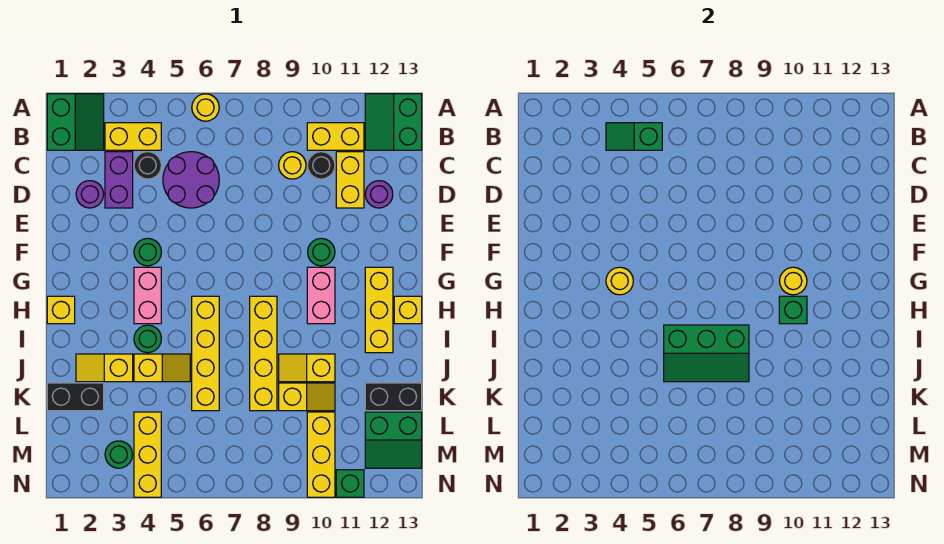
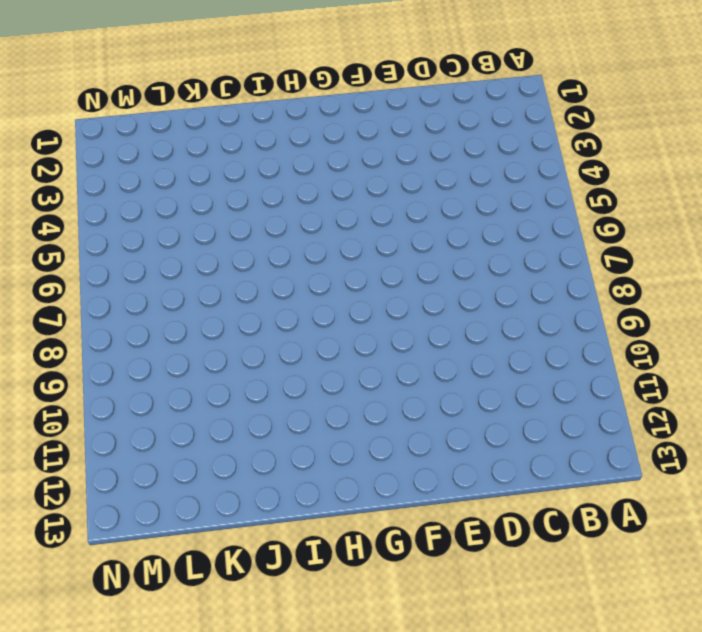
none -> green 2x2 slope [47,94,104,150]
none -> yellow 1x1 round brick [192,94,219,121]
none -> green 2x2 slope [365,94,422,150]
none -> yellow 1x2 brick [105,123,161,150]

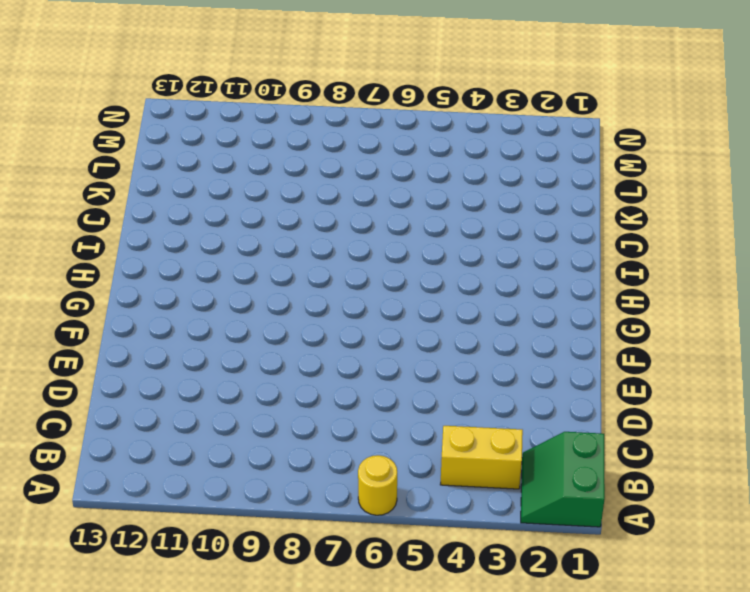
none -> green 2x2 slope [365,94,422,150]
none -> yellow 1x2 brick [307,123,364,150]
none -> purple 1x2 brick [105,152,133,208]
none -> black 1x1 round brick [134,152,161,179]

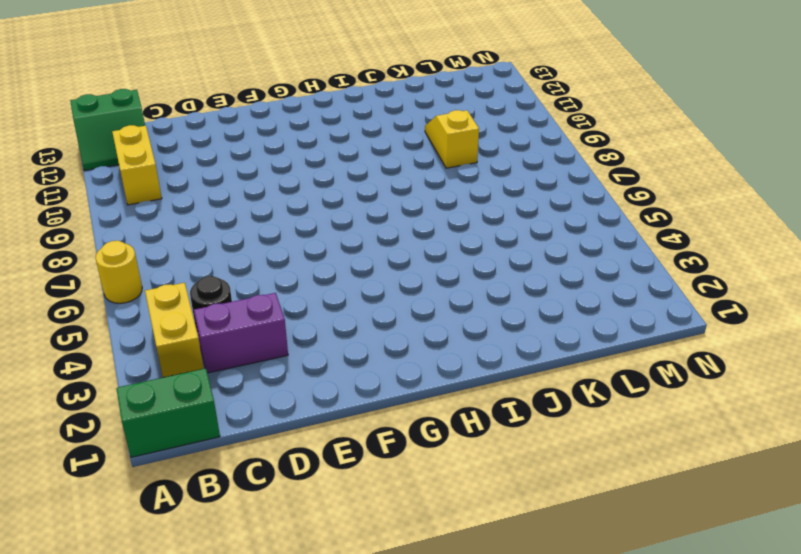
none -> purple 2x2 round brick [163,152,219,208]
none -> yellow 1x1 round brick [279,152,306,179]
none -> black 1x1 round brick [308,152,335,179]
none -> yellow 1x2 brick [336,152,364,208]

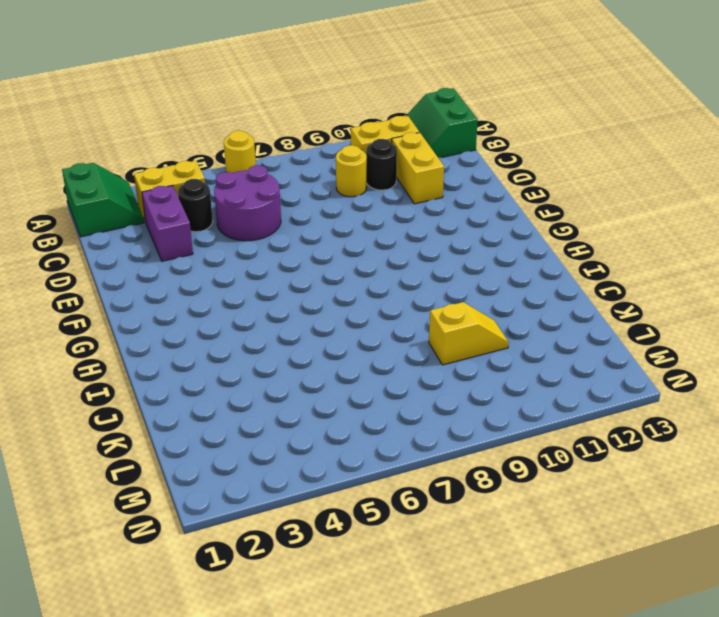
none -> purple 1x1 round brick [76,181,104,208]
none -> purple 1x1 round brick [365,181,393,208]
none -> green 1x1 round brick [134,238,161,266]
none -> green 1x1 round brick [308,238,335,266]

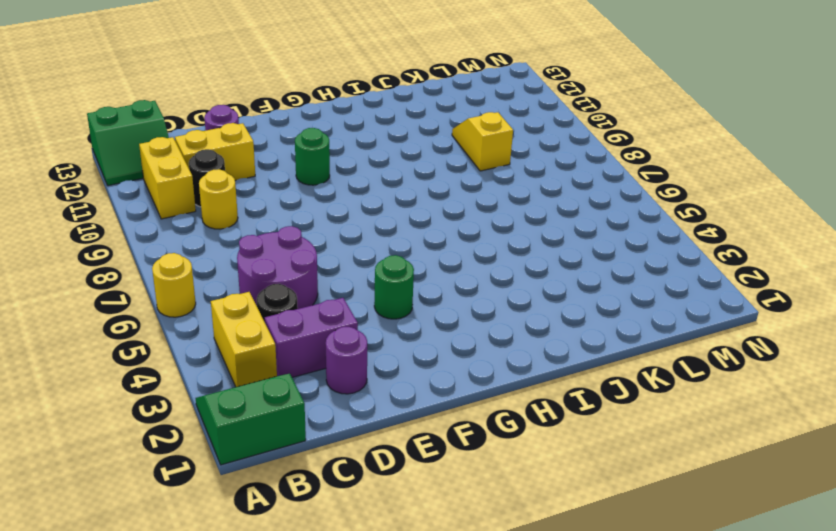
none -> pink 1x2 brick [134,267,161,324]
none -> pink 1x2 brick [307,267,335,324]
none -> yellow 1x3 brick [365,267,393,353]
none -> yellow 1x1 brick [47,296,75,324]

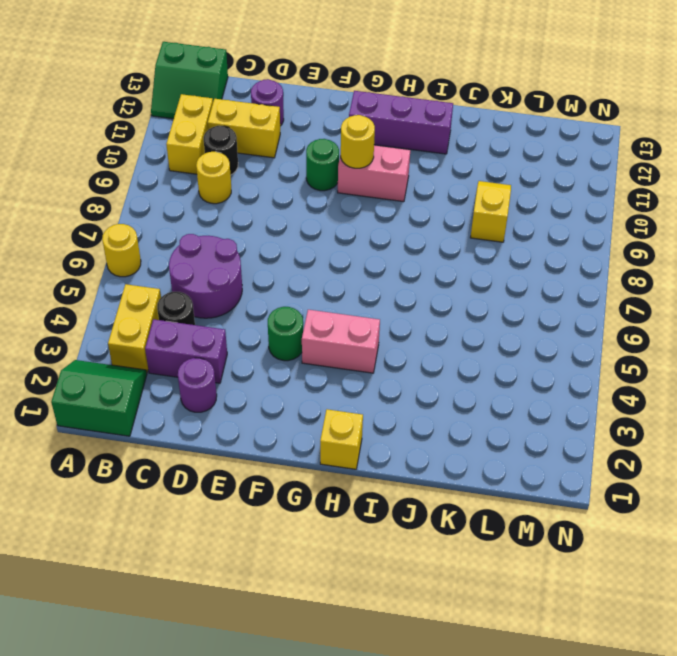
purple 1x3 brick [349,91,453,154] -> yellow 1x3 brick [365,267,393,353]
none -> yellow 1x4 brick [192,296,219,411]
none -> yellow 1x4 brick [250,296,277,411]
none -> yellow 1x1 brick [394,296,422,324]
none -> green 1x1 round brick [134,325,161,353]

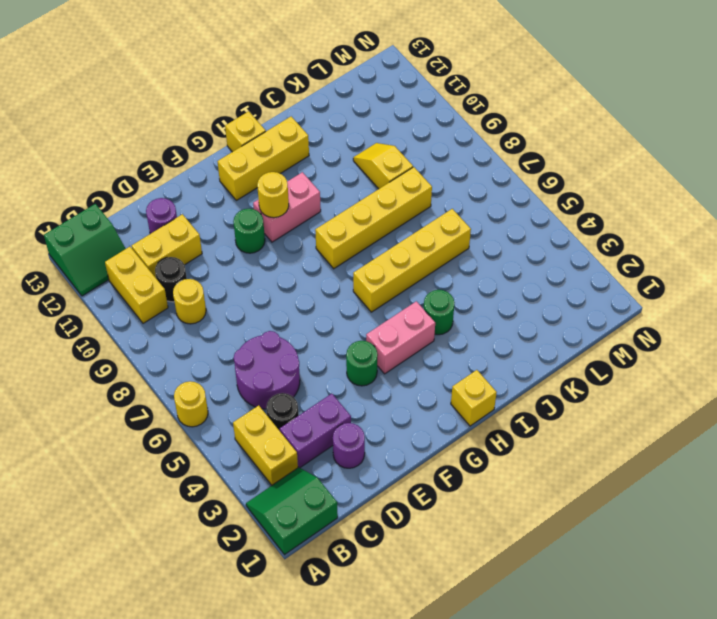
none -> yellow 1x2 slope [76,354,133,382]
none -> yellow 1x2 slope [134,354,190,382]
none -> yellow 1x2 slope [279,354,335,382]
none -> black 1x2 brick [47,383,104,411]

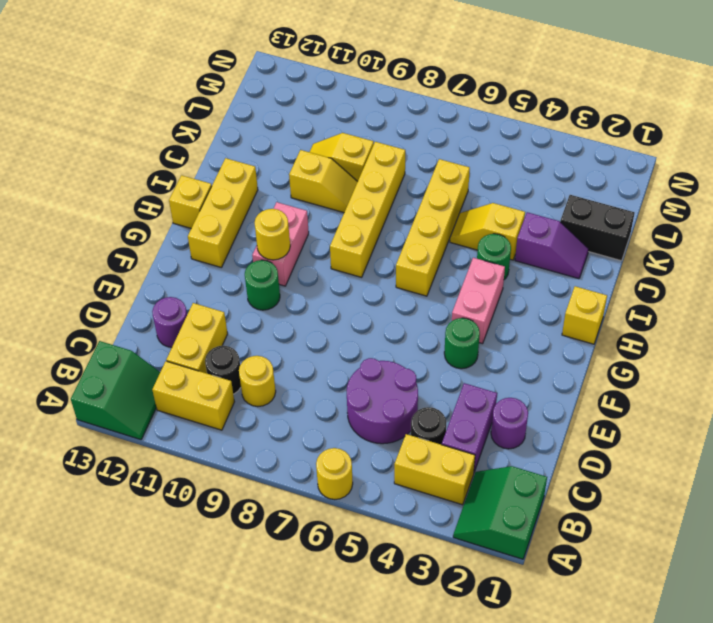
purple 1x2 slope [515,212,589,279] -> yellow 1x2 slope [76,354,133,382]
none -> black 1x2 brick [365,383,422,411]
none -> yellow 1x3 brick [134,412,161,497]
none -> yellow 1x3 brick [307,412,335,497]
none -> green 2x2 slope [365,412,422,468]

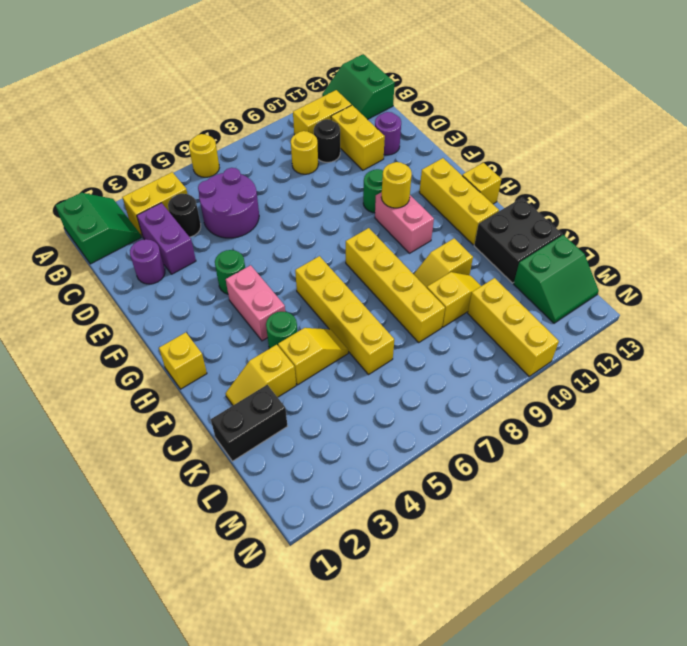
black 2x2 brick [474,198,562,283] -> black 1x2 brick [365,383,422,411]
none -> yellow 1x3 brick [134,412,161,497]
none -> green 1x1 round brick [105,441,133,468]
none -> green 1x1 brick [336,470,364,497]
none -> green 1x2 slope [606,123,662,150]

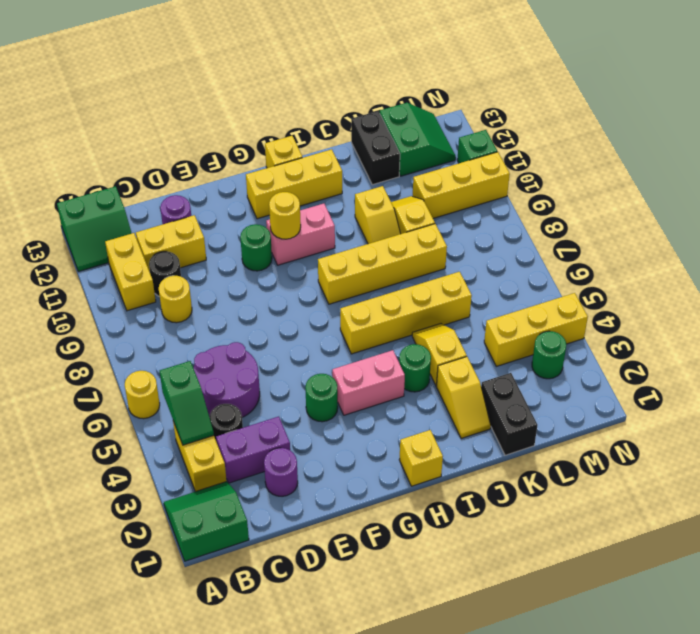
none -> yellow 1x1 round brick [606,267,633,295]
none -> green 1x1 brick [779,296,807,324]
none -> green 2x3 slope [664,325,749,382]

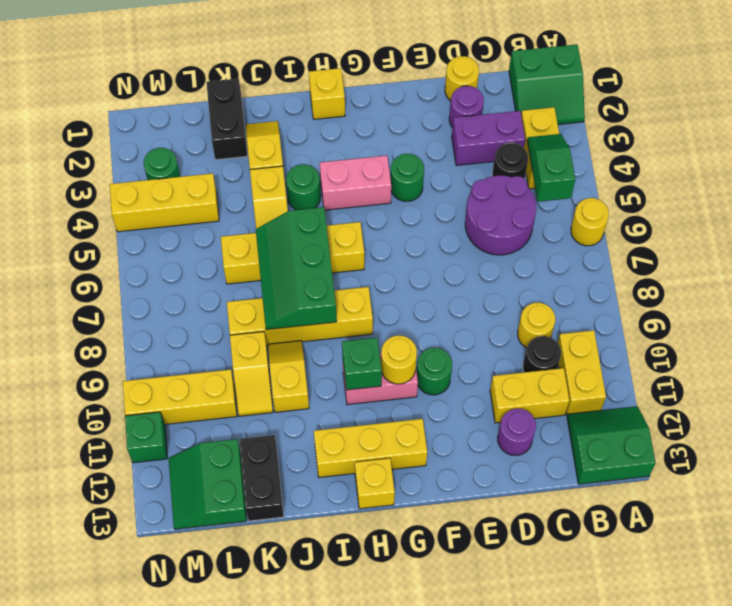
yellow 1x1 round brick [445,56,479,101] -> yellow 1x1 round brick moved to [606,267,633,295]

